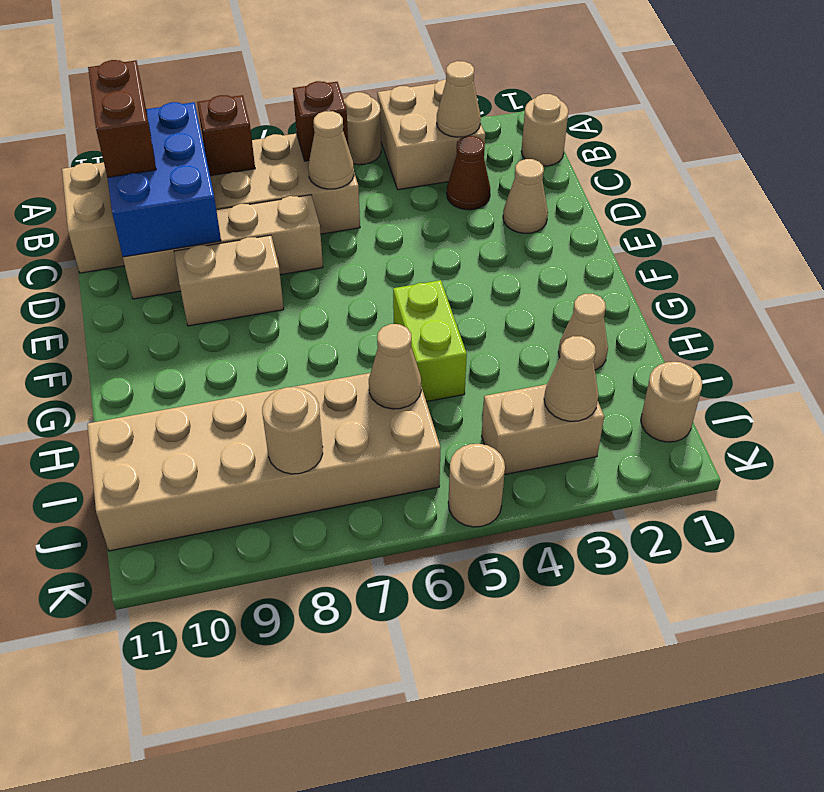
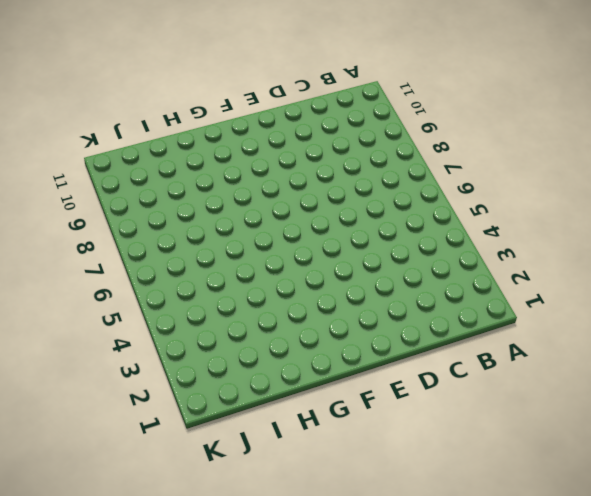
none -> tan 2x2 brick [377,79,485,190]
none -> tan 1x1 round brick [343,92,381,165]
none -> tan 1x1 round brick [521,94,568,166]

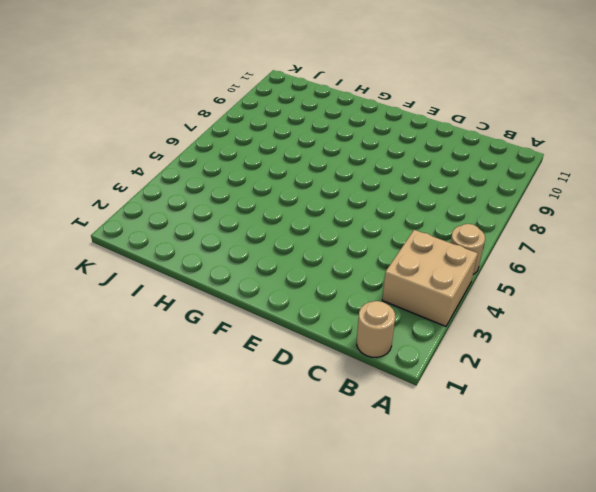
none -> tan 2x6 brick [62,133,360,273]
none -> brown 1x1 cone [447,136,490,210]
none -> tan 1x1 cone [503,159,548,233]

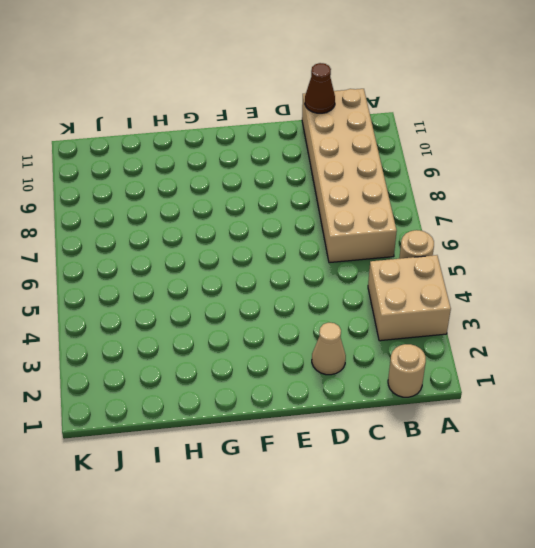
brown 1x1 cone [305,63,335,113] -> brown 1x1 cone moved to [447,136,490,210]
none -> tan 1x4 brick [123,195,323,299]
none -> tan 1x2 brick [174,235,284,326]
none -> lime 1x2 brick [393,280,467,402]

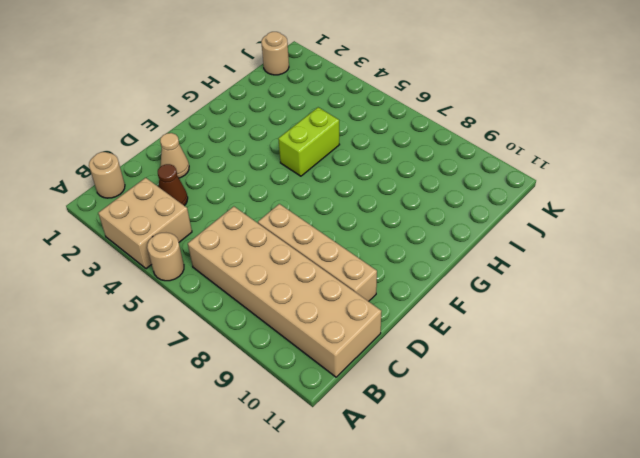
none -> tan 1x2 brick [174,235,284,326]
none -> tan 1x1 cone [558,294,608,370]
none -> tan 2x6 brick [87,373,441,551]

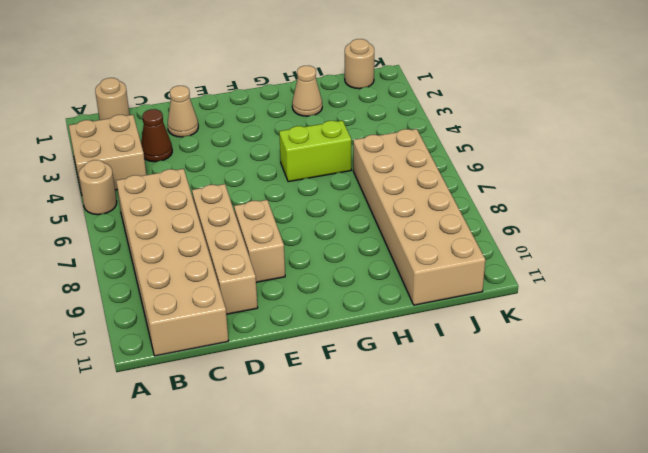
none -> tan 1x2 brick [482,384,604,475]
none -> tan 1x1 round brick [448,444,505,527]
none -> tan 1x1 cone [437,61,481,137]

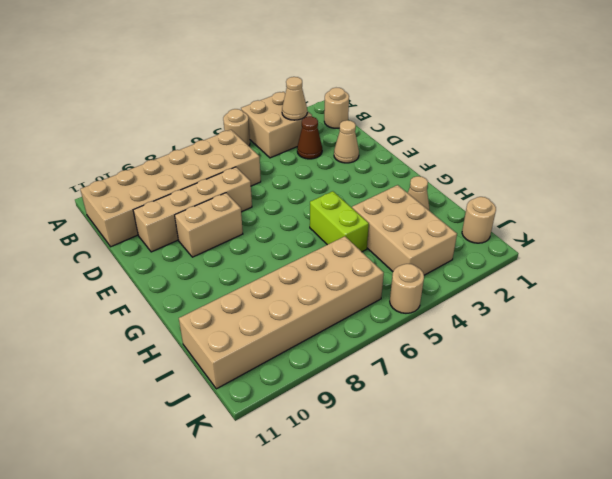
tan 2x3 brick [352,185,457,275] -> tan 1x2 brick [482,384,604,475]
none -> brown 1x1 brick [293,81,348,161]
none -> brown 1x1 brick [197,95,255,176]
none -> blue 2x3 brick [107,102,221,257]

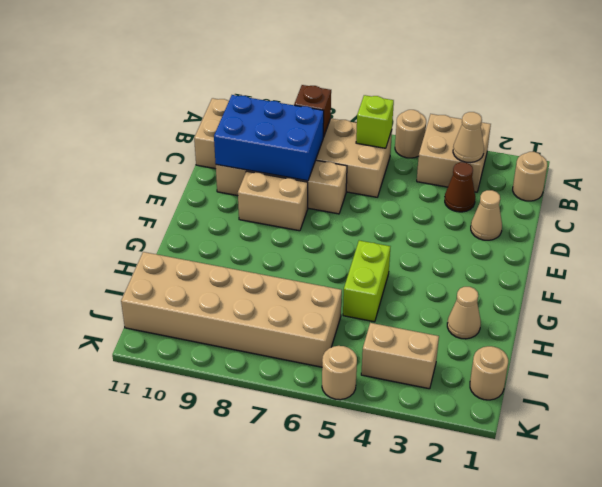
lime 1x1 brick [356,95,394,148] -> brown 1x1 brick [293,81,348,161]
blue 2x3 brick [214,95,324,181] -> blue 2x3 brick turned to [107,102,221,257]
none -> tan 1x1 cone [308,111,354,189]
none -> tan 1x1 cone [369,324,421,409]
none -> tan 1x1 cone [544,336,599,421]

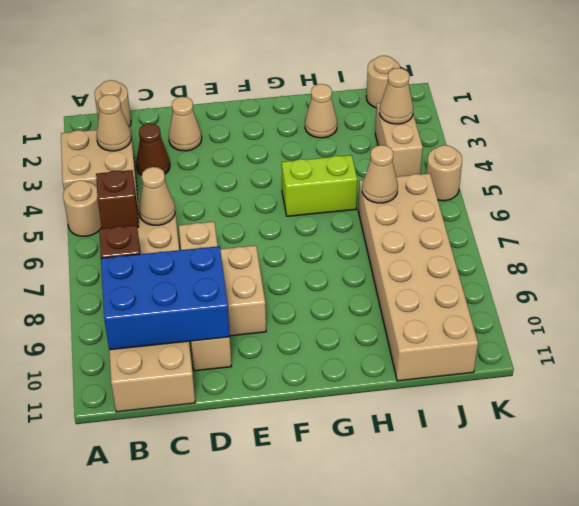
none -> tan 1x1 round brick [262,387,323,474]
none -> brown 1x2 brick [88,60,156,177]

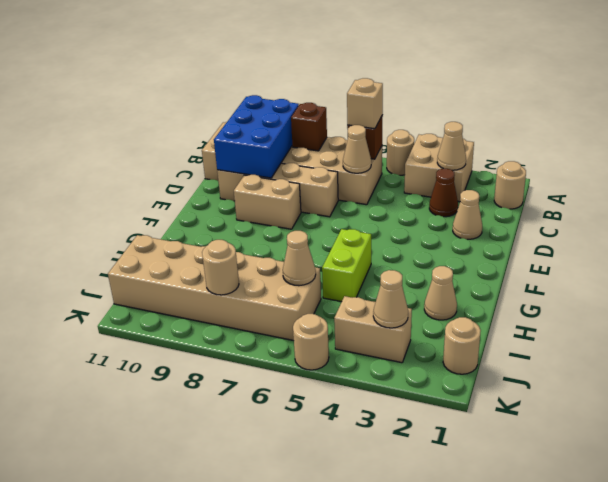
tan 1x1 brick [347,78,383,129] -> none
none -> brown 1x2 brick [88,60,156,177]

